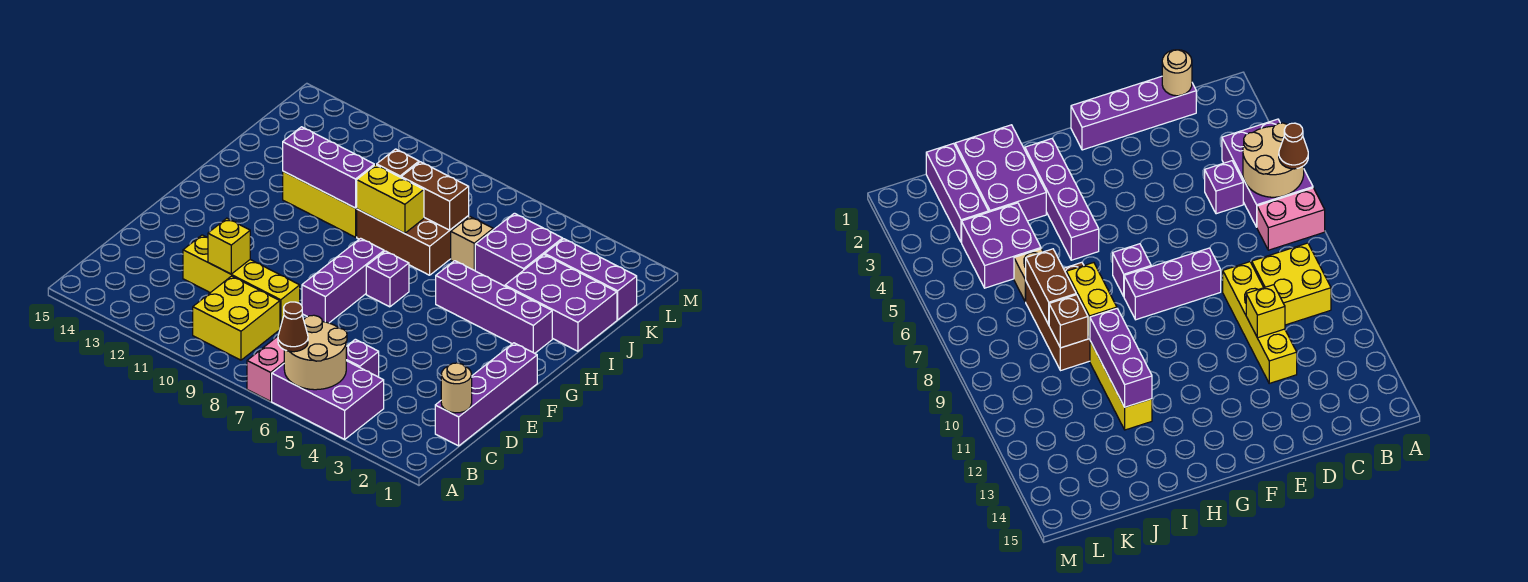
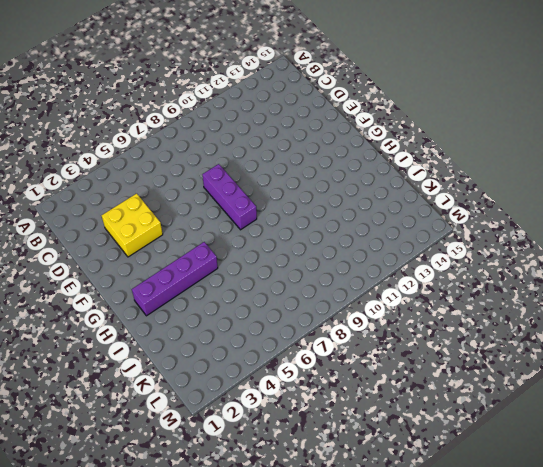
yellow 2x2 brick [101,193,163,257] -> yellow 2x2 brick moved to [193,276,280,360]
none -> purple 2x3 brick [272,361,384,439]
none -> pink 1x2 brick [247,336,284,401]
none -> purple 1x4 brick [435,343,537,446]

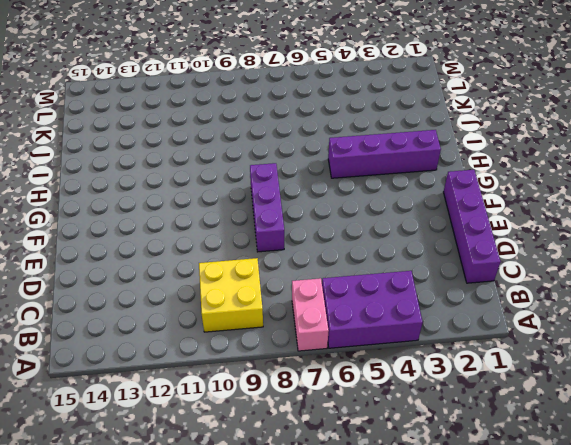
none -> purple 1x1 brick [346,339,379,377]
none -> yellow 1x4 brick [183,235,300,327]
none -> purple 1x1 brick [366,251,409,307]

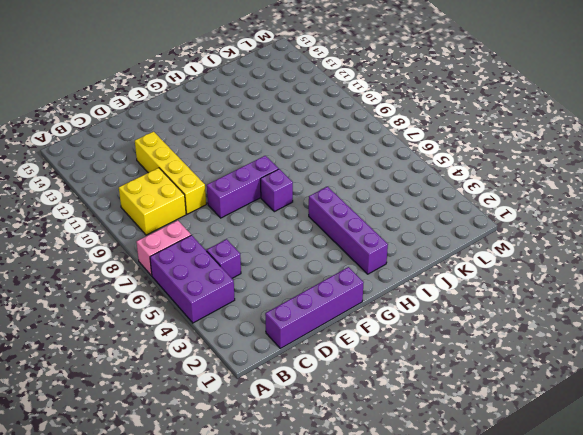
none -> purple 2x3 brick [505,254,617,351]
none -> brown 2x3 brick [357,209,469,275]
none -> yellow 1x3 brick [283,171,357,237]

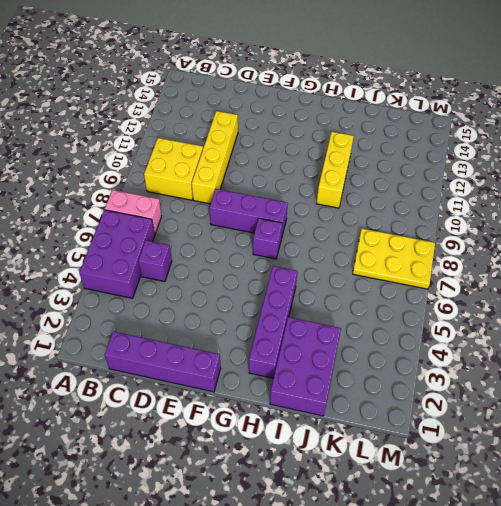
yellow 2x3 plate [353,229,435,289] -> none
none -> brown 2x3 brick [357,209,469,275]
none -> purple 2x2 brick [475,213,563,286]
none -> tan 1x1 brick [451,216,493,271]

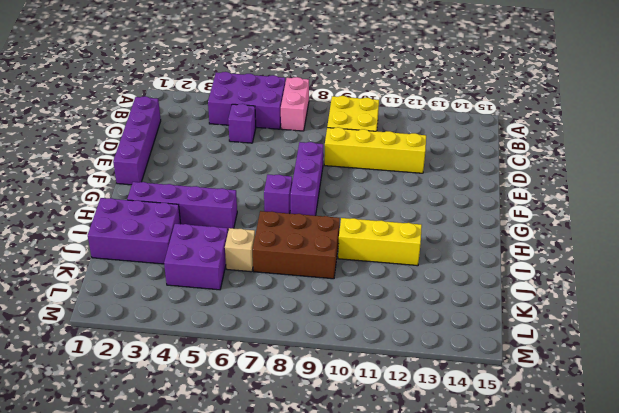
none -> purple 1x3 brick [545,239,637,320]
none -> tan 2x2 round brick [284,315,347,390]
none -> tan 1x1 round brick [441,363,472,413]

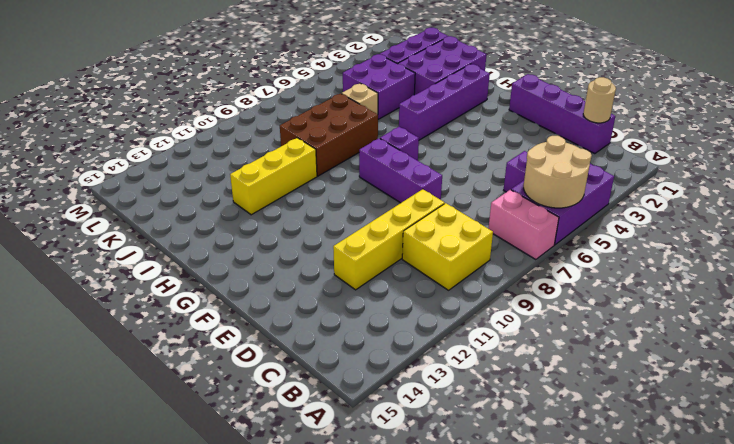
none -> yellow 1x1 brick [208,218,250,274]
none -> yellow 1x2 brick [356,165,424,233]
none -> purple 1x3 brick [283,127,374,208]

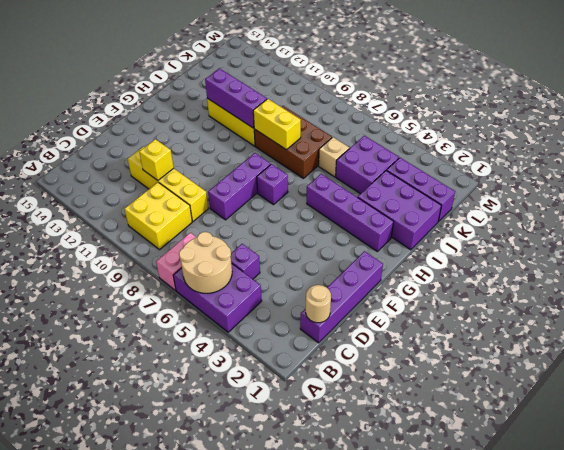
none -> brown 1x2 brick [401,162,469,230]
none -> brown 1x1 brick [377,149,419,177]
none -> brown 1x1 cone [278,302,308,352]

